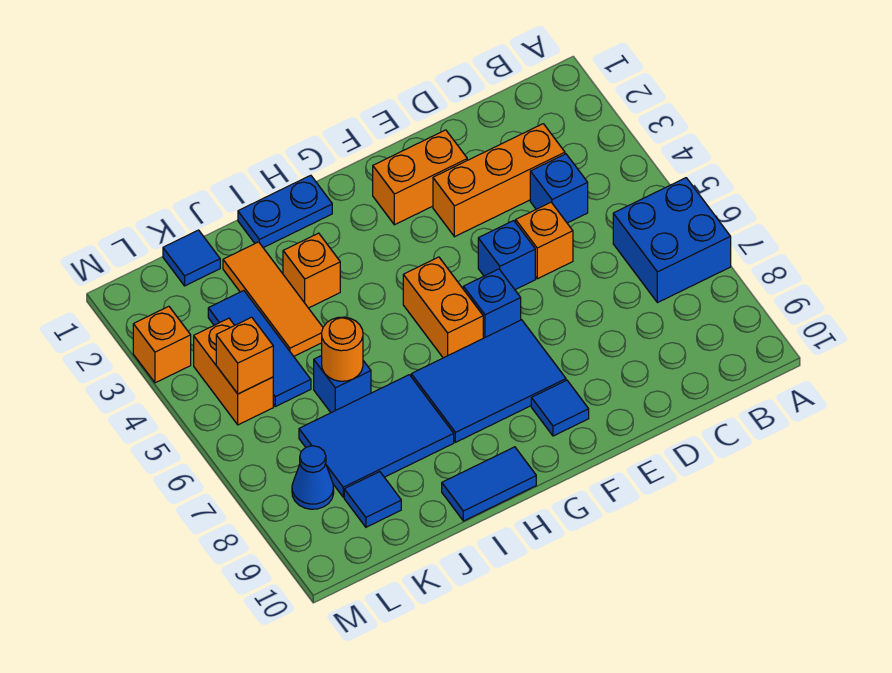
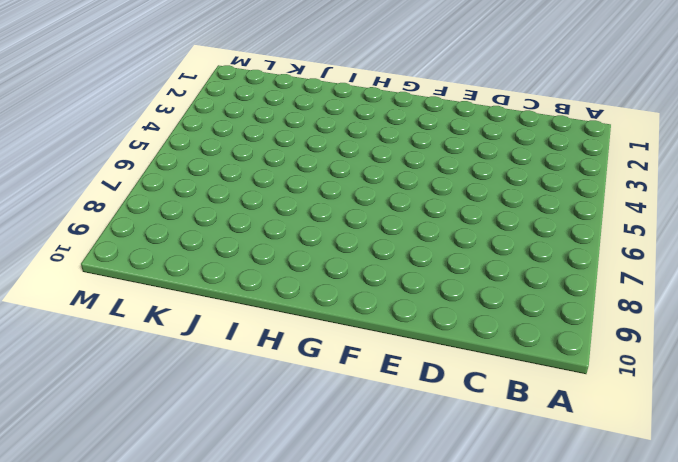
none -> blue 2x2 brick [613,178,731,303]
none -> orange 1x3 brick [433,124,565,237]
none -> blue 1x1 brick [530,154,588,223]

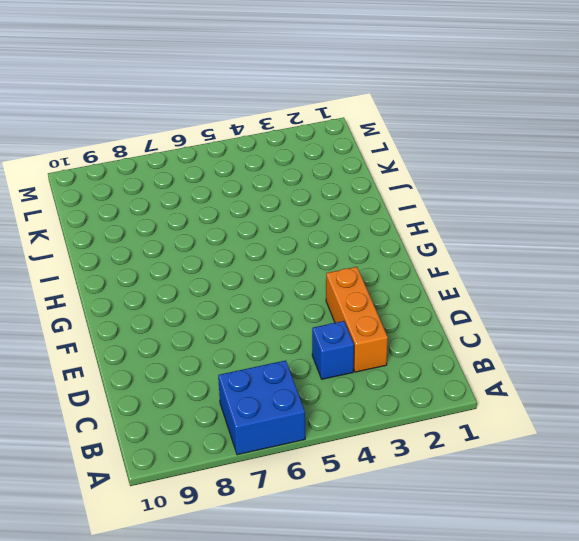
none -> orange 1x1 brick [516,202,573,279]
none -> orange 1x2 brick [373,130,467,225]
none -> blue 1x1 brick [478,221,535,290]

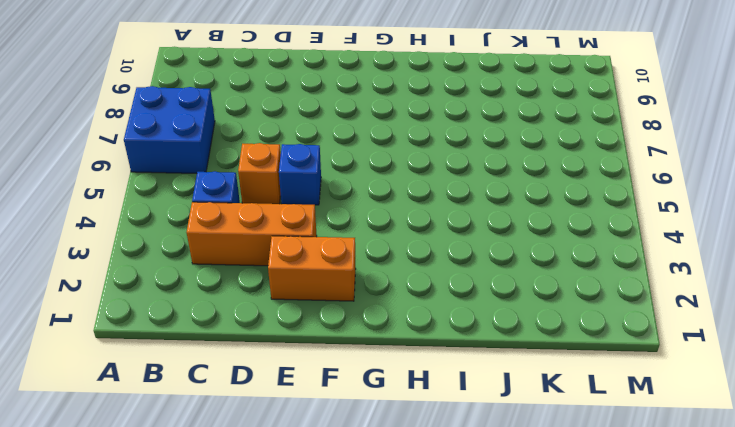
none -> blue 1x1 brick [463,269,521,338]
none -> blue 2x3 tile [411,320,566,442]
none -> blue 1x1 tile [531,380,589,436]

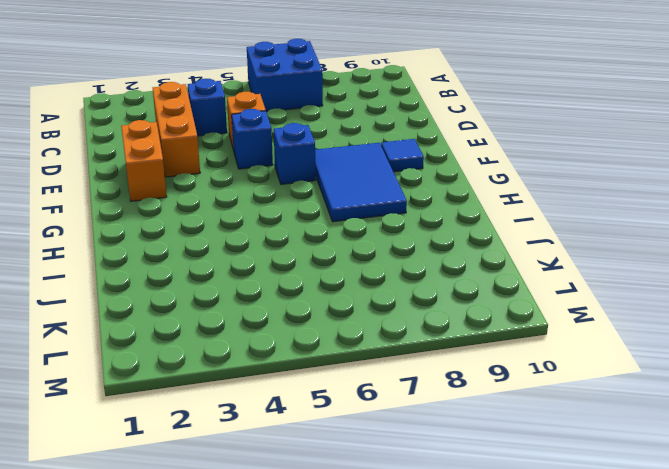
none -> orange 1x2 brick [403,257,483,358]
none -> blue 1x2 plate [238,175,332,248]
none -> blue 1x2 tile [442,447,536,521]

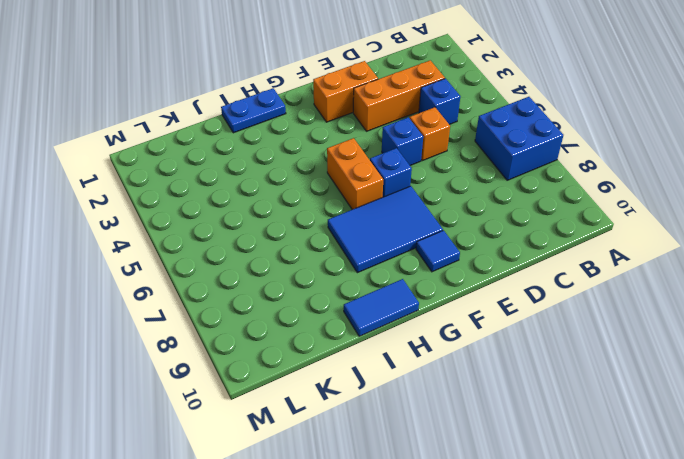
none -> orange 1x1 brick [283,233,340,308]
none -> blue 2x3 tile [299,375,454,497]
none -> orange 1x3 tile [223,242,323,356]

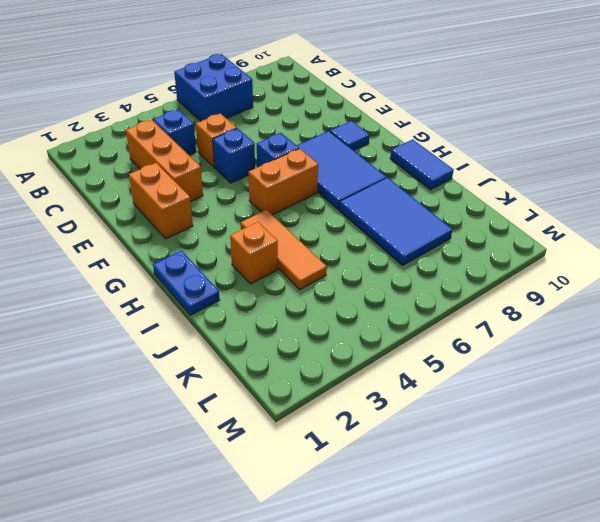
orange 1x3 tile [241,210,327,290] -> orange 1x3 tile turned to [223,242,323,356]
none -> blue 1x1 brick [314,355,371,413]
none -> blue 1x1 tile [163,230,220,286]
none -> blue 1x3 tile [208,291,311,407]

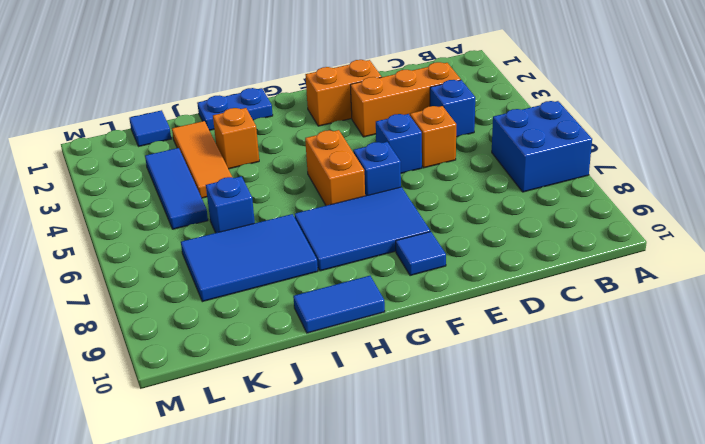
none -> blue 1x1 tile [344,472,401,527]
none -> orange 1x2 brick [194,318,273,425]
none -> blue 1x1 cone [292,446,334,509]

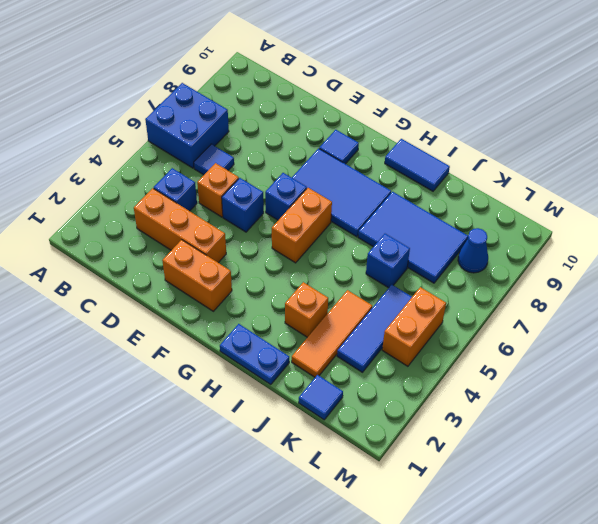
blue 1x1 tile [194,144,234,175] -> blue 1x1 tile moved to [344,472,401,527]
none -> orange 1x1 brick [133,306,191,383]
none -> orange 1x1 round brick [322,317,363,381]
none -> orange 1x1 brick [216,317,273,394]

